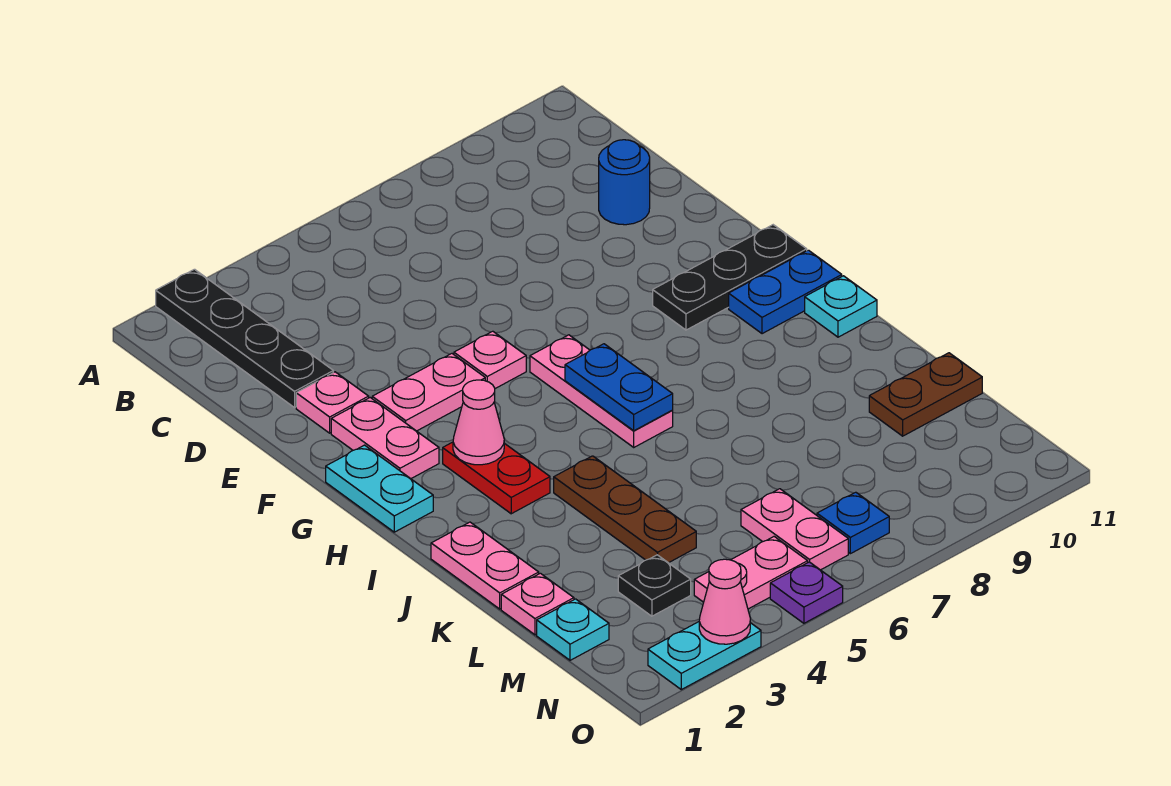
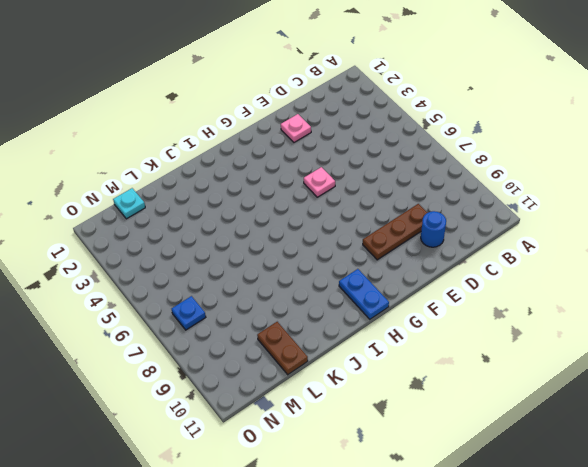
brown 1x3 plate [363,204,428,260] -> brown 1x3 plate moved to [554,456,696,563]
none -> black 1x4 plate [156,269,333,408]
none -> pink 1x2 plate [331,398,439,479]
none -> pink 1x2 plate [372,354,485,431]

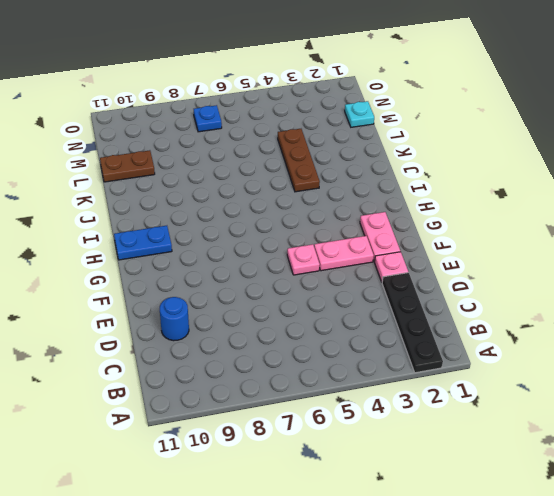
none -> cyan 1x2 plate [326,445,433,532]
none -> pink 1x3 plate [530,335,673,447]
none -> black 1x3 plate [653,225,807,330]

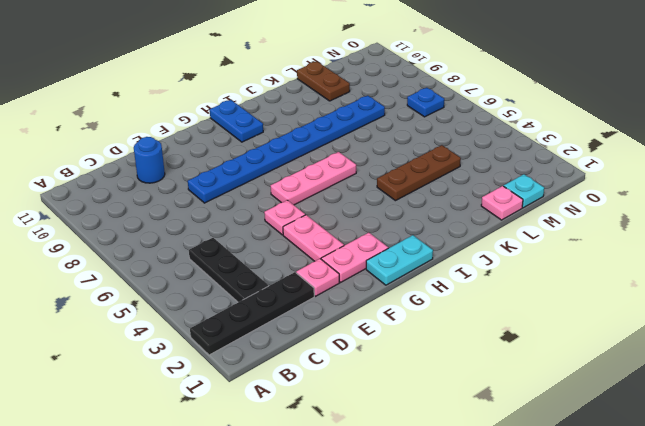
black 1x3 plate [189,238,268,302] -> black 1x3 plate moved to [653,225,807,330]
blue 1x8 plate [188,96,385,203] -> none
none -> red 1x2 plate [443,442,550,514]
none -> cyan 1x1 plate [805,276,877,337]
none -> pink 1x2 plate [431,522,539,609]

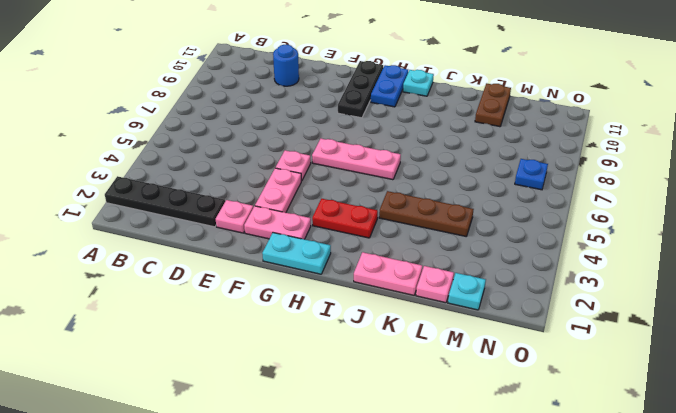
none -> black 1x1 plate [618,555,691,616]
none -> pink 1x2 plate [741,489,848,570]
none -> pink 1x2 plate [694,537,808,609]

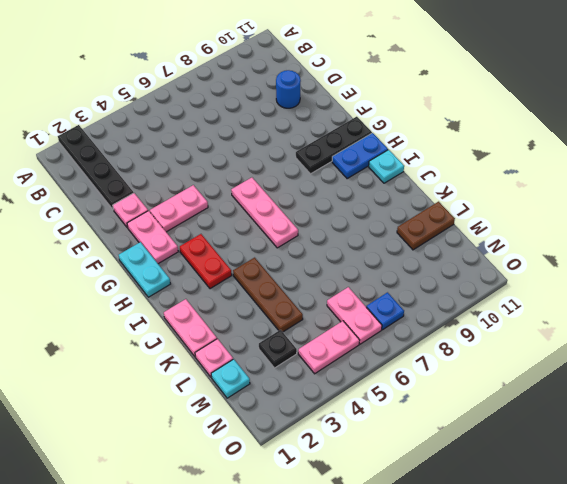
none -> pink 1x1 plate [454,331,526,389]
none -> cyan 1x2 plate [648,622,761,690]
none -> purple 1x1 plate [770,562,843,623]

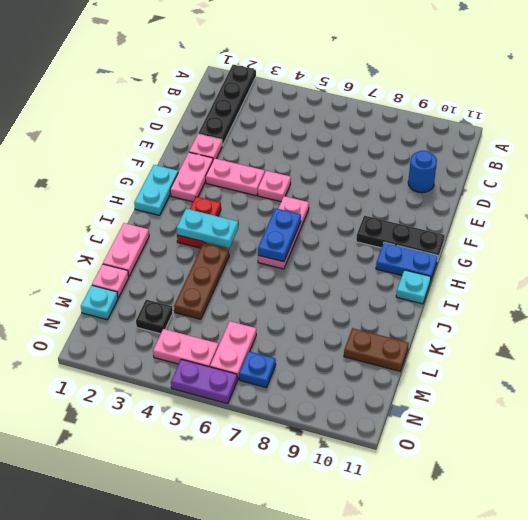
cyan 1x2 plate [177,209,238,248] -> cyan 1x2 plate moved to [648,622,761,690]
purple 1x2 plate [171,359,237,404] -> purple 1x1 plate [770,562,843,623]
none -> pink 1x1 cone [453,380,504,465]
none -> pink 1x1 cone [699,559,750,644]

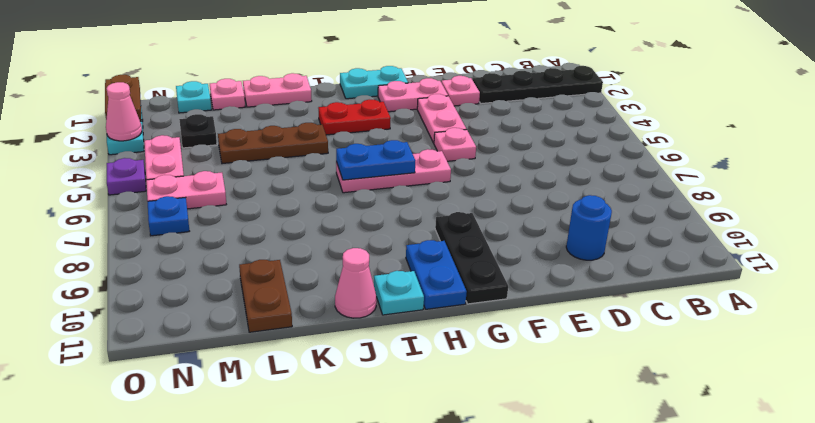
pink 1x1 cone [335,248,377,318] -> pink 1x1 cone moved to [453,380,504,465]
brown 1x2 plate [105,75,142,121] -> none

